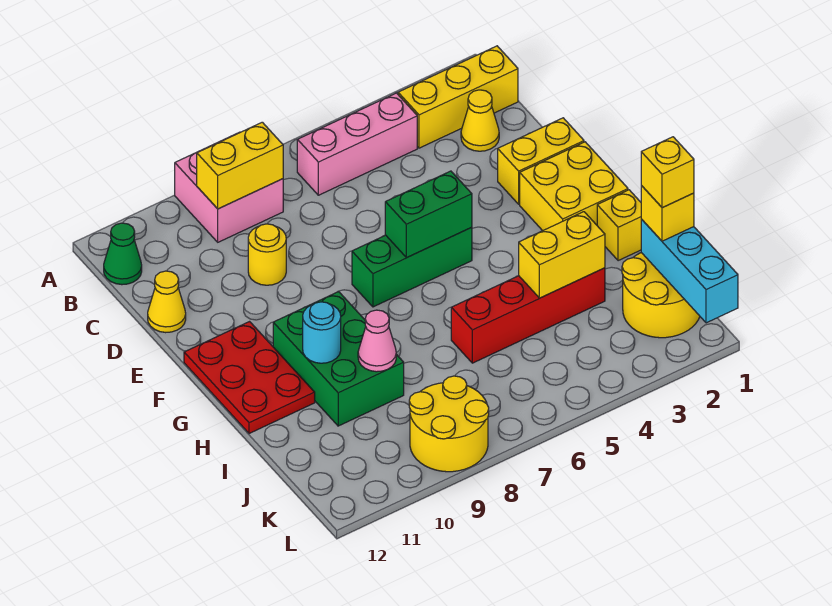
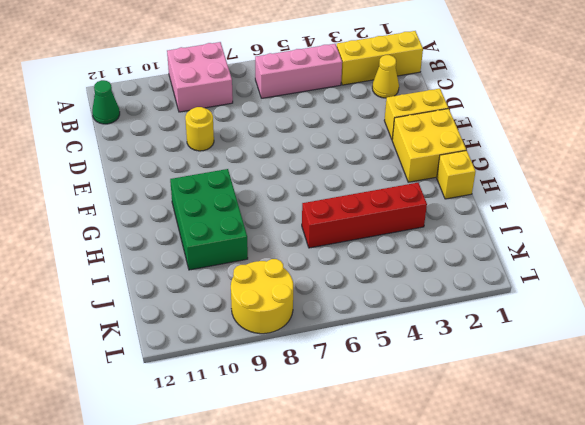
none -> yellow 1x1 cone [148,271,186,333]
none -> green 1x3 brick [352,227,472,307]
none -> red 2x3 plate [184,322,315,434]

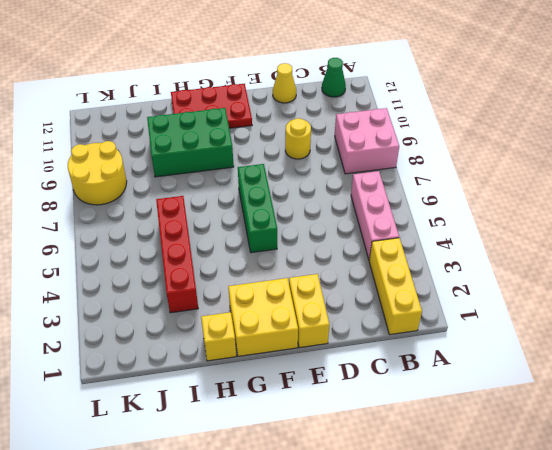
none -> yellow 1x1 cone [461,90,499,151]
none -> yellow 2x2 round brick [622,253,700,338]
none -> yellow 1x2 brick [197,122,283,209]

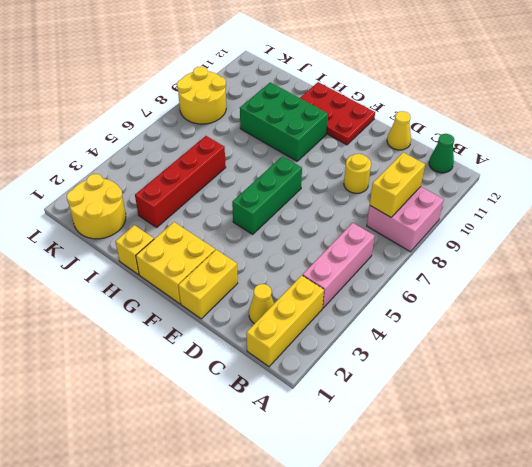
none -> green 1x2 brick [385,171,472,258]
none -> cyan 1x1 round brick [303,302,341,363]
none -> yellow 1x2 brick [519,212,605,298]

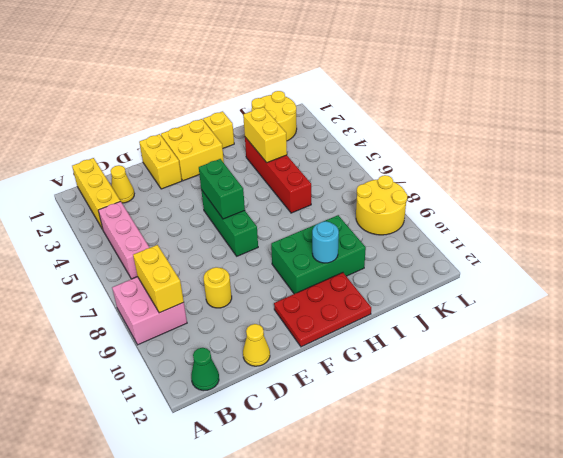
none -> pink 1x1 cone [358,310,396,372]
none -> cyan 1x3 brick [641,219,738,323]
none -> yellow 1x1 brick [641,186,694,241]

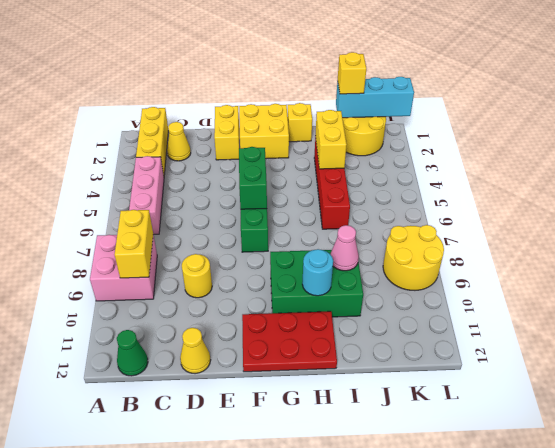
none -> yellow 1x1 brick [641,137,694,208]

